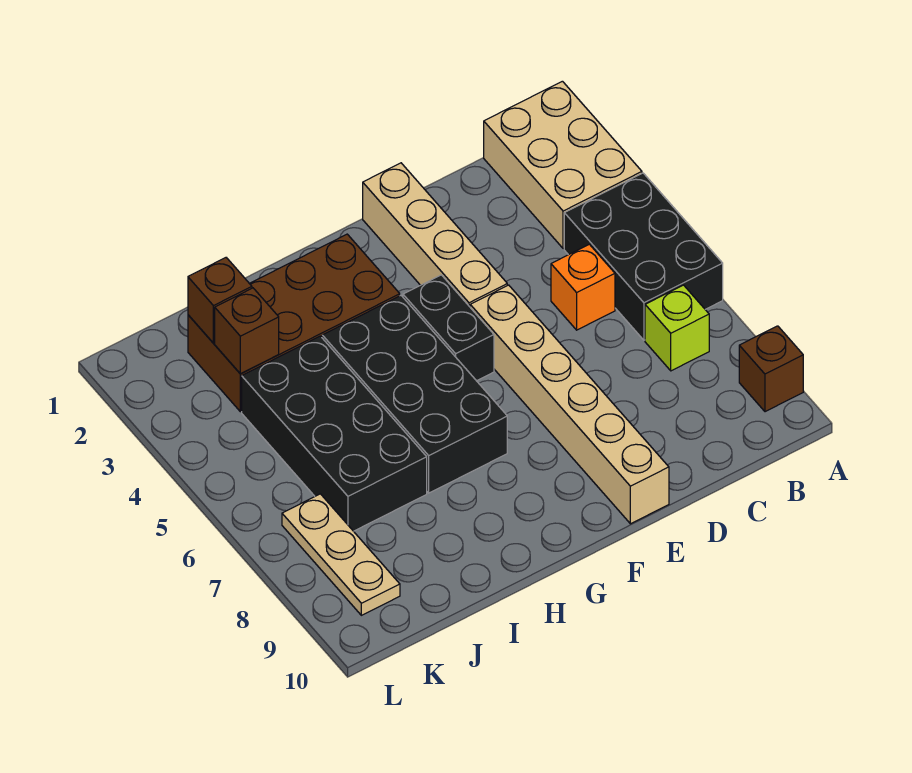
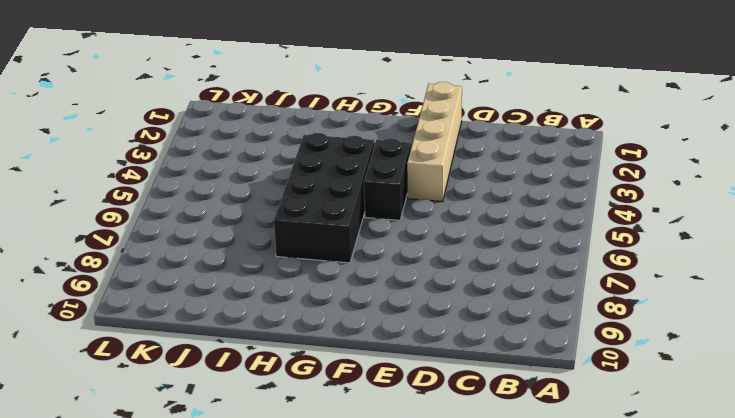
none -> tan 2x3 brick [484,81,642,249]
none -> black 2x3 brick [564,173,723,340]
none -> brown 1x1 brick [739,326,803,412]

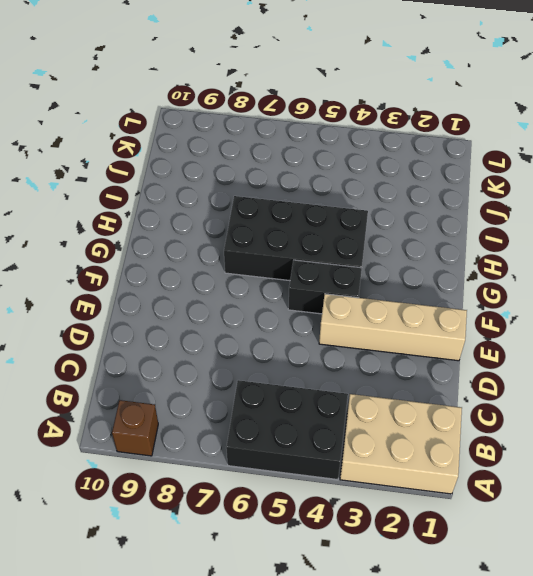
none -> lime 1x1 brick [645,285,709,371]
none -> orange 1x1 brick [551,244,615,330]
none -> tan 1x6 brick [470,285,669,524]

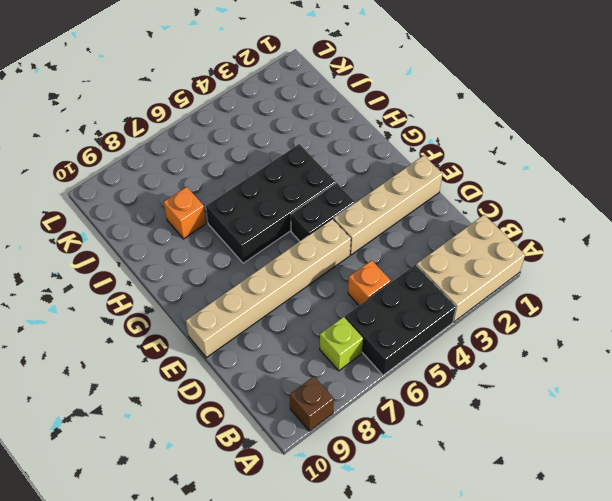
orange 1x1 brick [164,187,206,239] -> none
none -> brown 2x4 brick [188,234,400,412]
none -> black 2x4 brick [242,336,427,531]
none -> tan 1x3 plate [282,494,400,615]

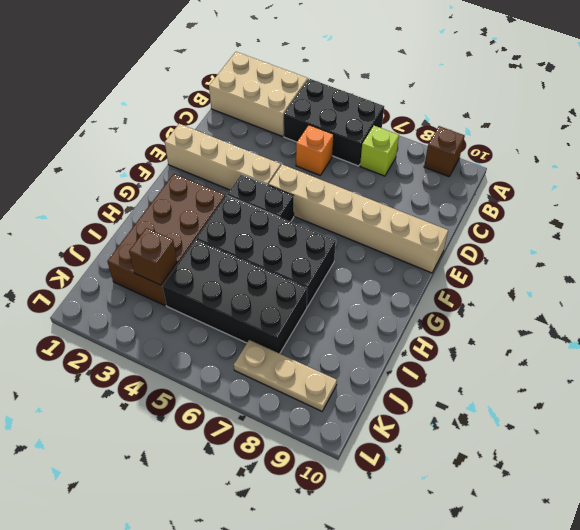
none -> brown 1x1 brick [188,258,252,343]

